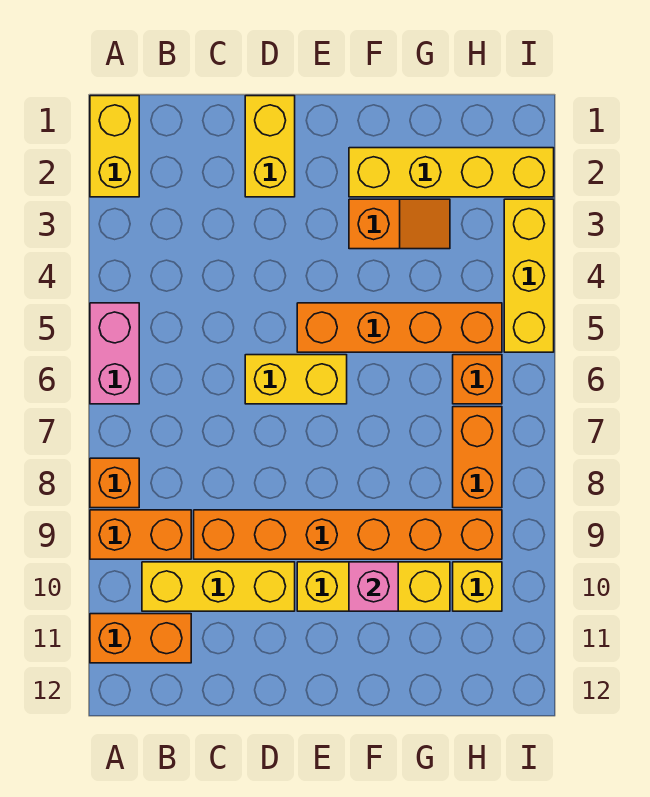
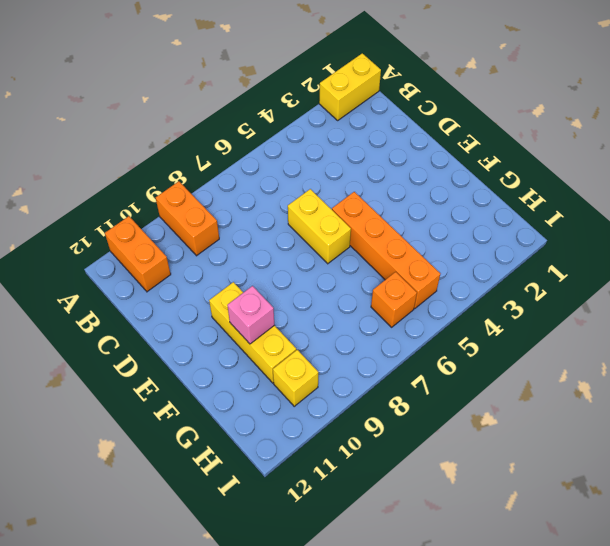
none -> pink 1x2 brick [90,303,139,404]
none -> orange 1x1 brick [90,458,139,508]
none -> yellow 1x3 brick [142,562,295,611]

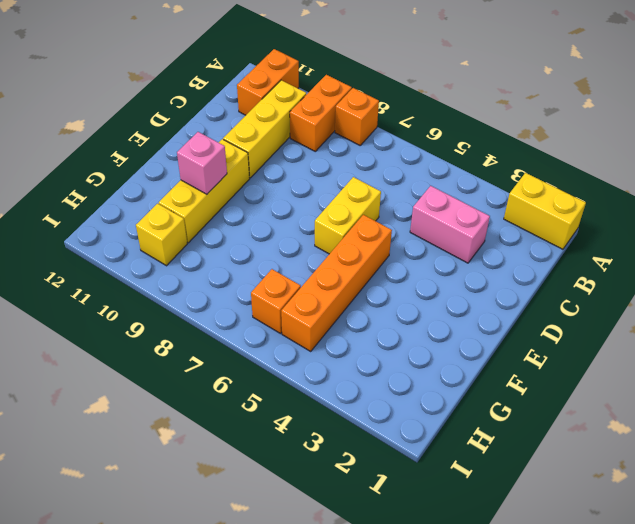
pink 1x2 brick [410,186,490,263] -> pink 1x2 brick moved to [90,303,139,404]
none -> orange 1x6 brick [194,510,502,559]
none -> yellow 1x2 brick [245,96,295,197]
none -> yellow 1x4 brick [349,148,554,197]

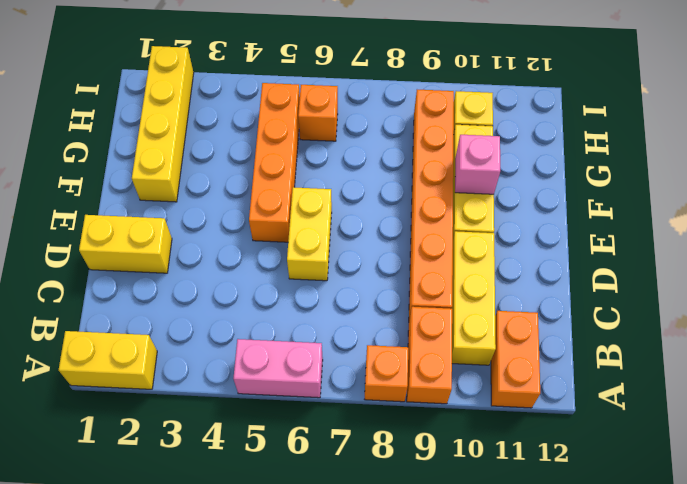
none -> orange 1x2 slope [349,199,450,249]
none -> orange 1x2 brick [453,407,502,508]
none -> yellow 1x3 brick [504,199,554,352]

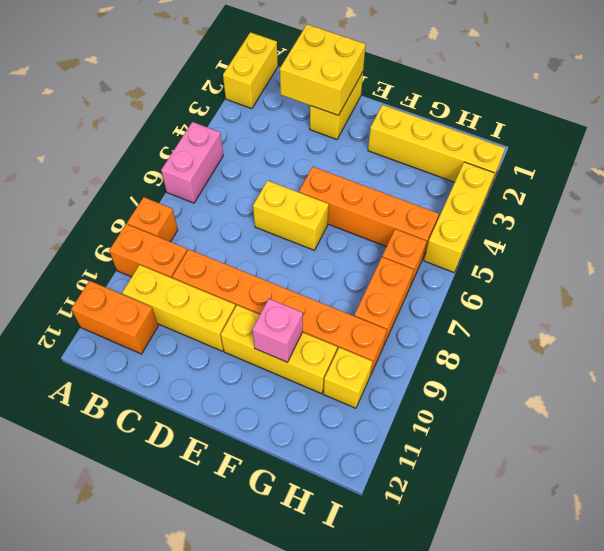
yellow 2x2 brick [280,24,366,115] -> none
none -> orange 1x2 slope [349,199,450,249]

